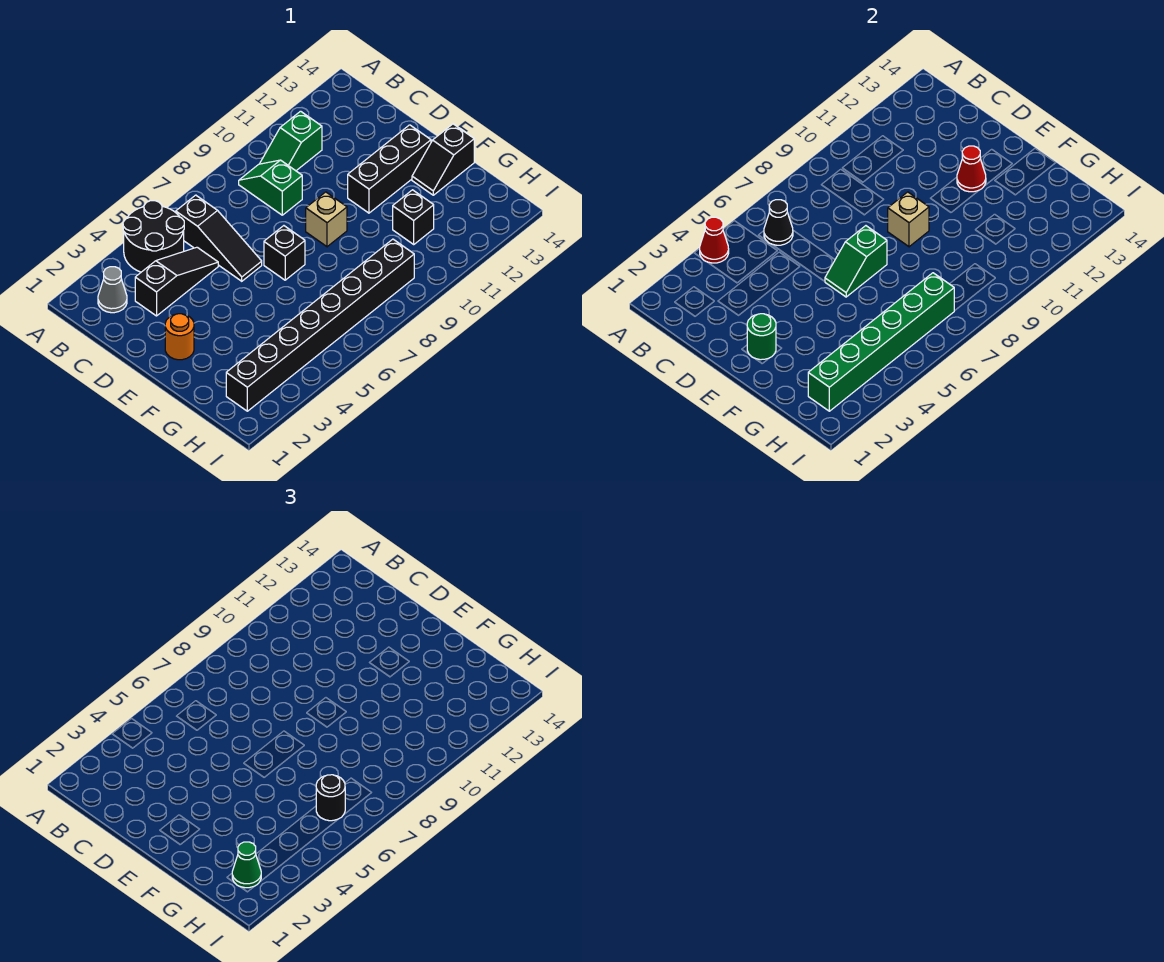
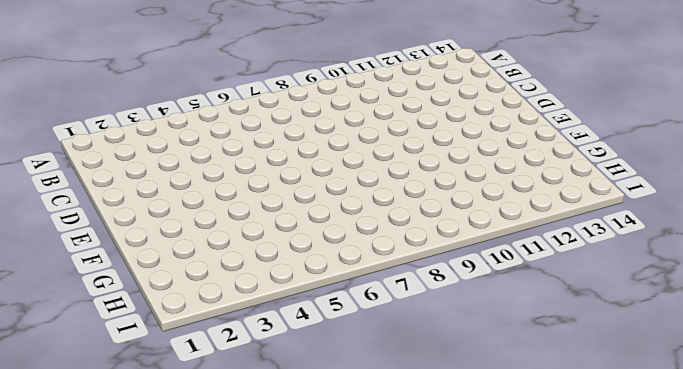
none -> black 2x2 round brick [123,201,184,272]
none -> grey 1x1 cone [98,267,127,313]
none -> black 1x3 slope [176,195,262,281]

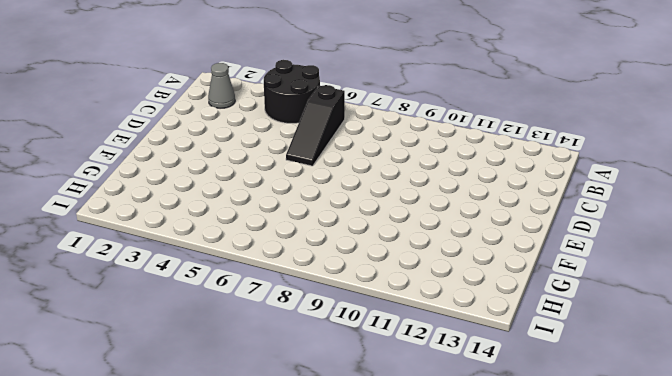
none -> green 1x2 slope [239,160,302,215]
none -> green 1x2 slope [260,111,322,171]
none -> black 1x3 slope [135,247,218,316]

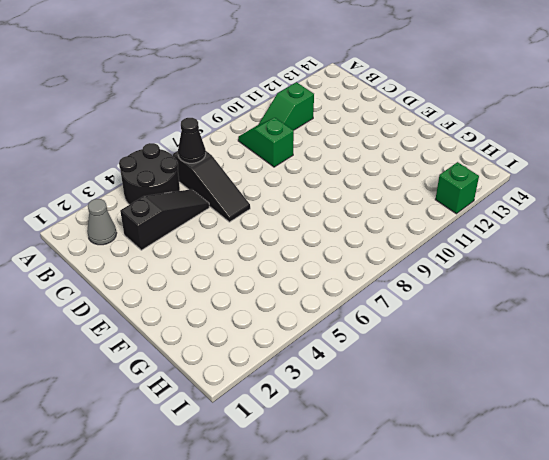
green 1x1 brick [435,162,479,214] -> none
none -> orange 1x1 round brick [165,314,194,360]
none -> black 1x1 brick [264,226,305,280]
none -> tan 1x1 brick [306,192,347,247]

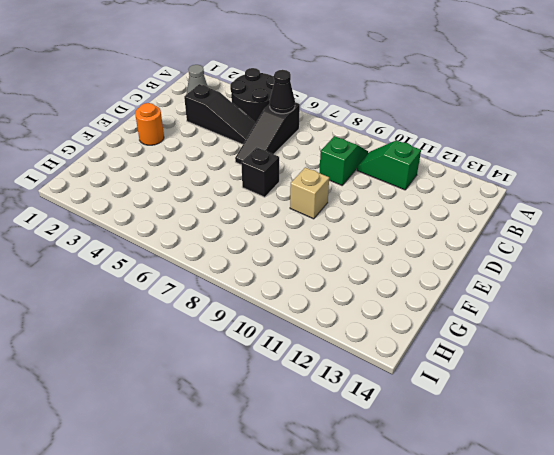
none -> black 1x3 brick [348,125,431,213]
none -> black 1x2 slope [412,124,474,195]
none -> black 1x1 brick [393,190,434,244]

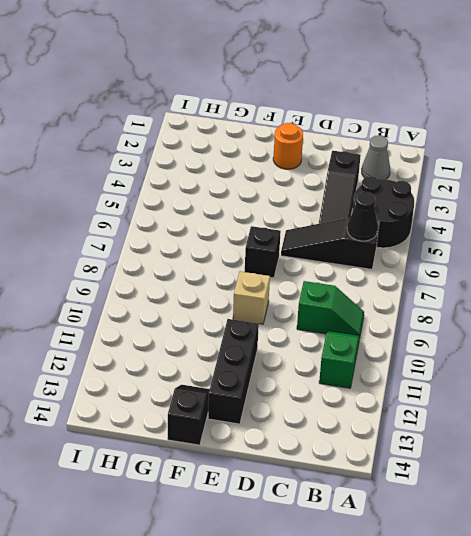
none -> black 1x1 brick [393,190,434,244]
none -> black 1x8 brick [226,239,414,411]
none -> red 1x1 cone [700,217,729,263]

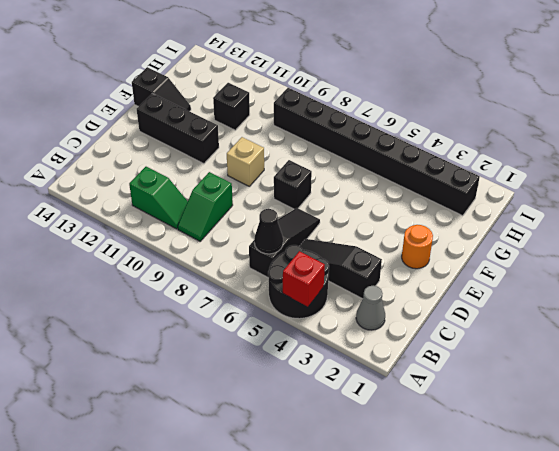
red 1x1 brick [283,251,325,306] -> red 1x1 cone [700,217,729,263]
none -> green 1x1 round brick [747,314,776,360]
none -> green 1x2 slope [825,226,887,297]
none -> tan 1x1 brick [888,192,929,247]

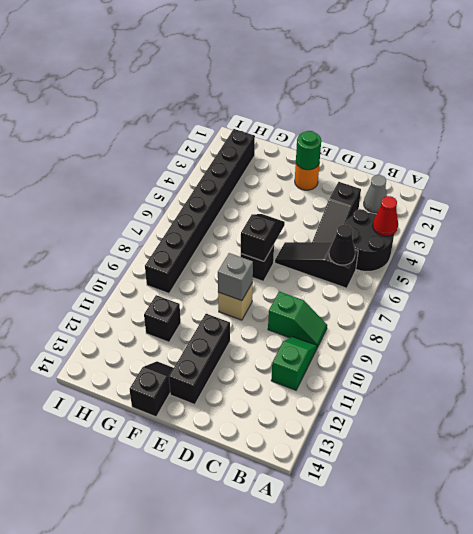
black 1x2 slope [241,214,285,261] -> green 1x2 slope [825,226,887,297]
grey 1x1 brick [218,253,253,301] -> tan 1x1 brick [888,192,929,247]
none -> red 1x1 cone [957,146,986,192]
none -> green 1x6 brick [808,273,954,411]
none -> green 1x1 cone [232,842,261,888]

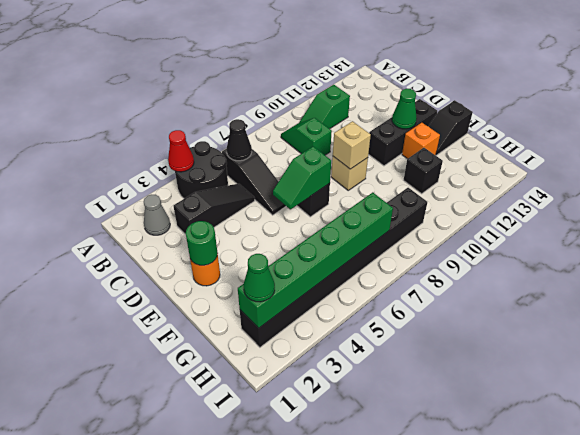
green 1x1 cone [392,89,417,129] -> red 1x1 cone [957,146,986,192]
orange 1x1 brick [402,123,440,159] -> none
none -> black 1x1 round brick [316,775,345,821]

